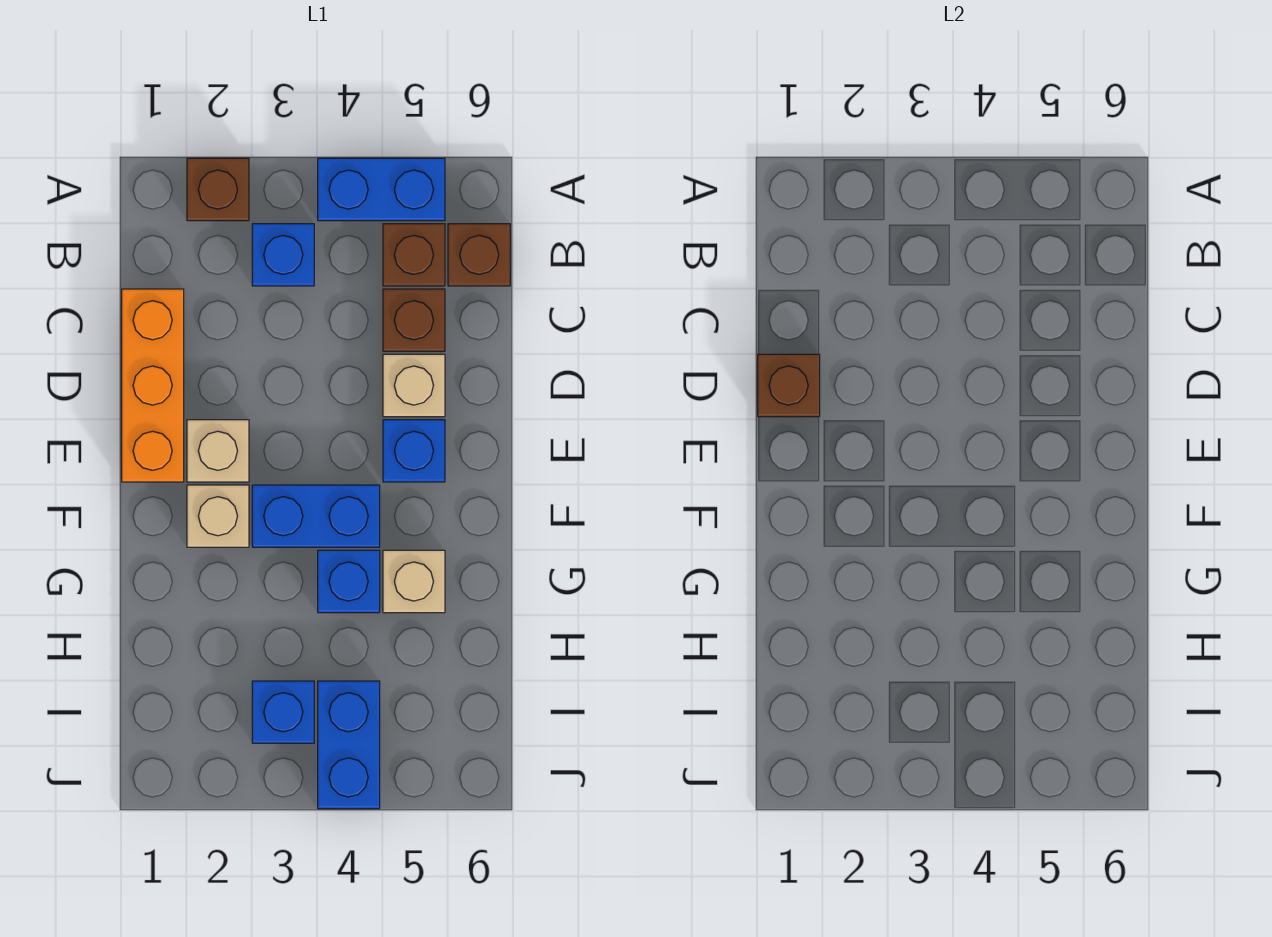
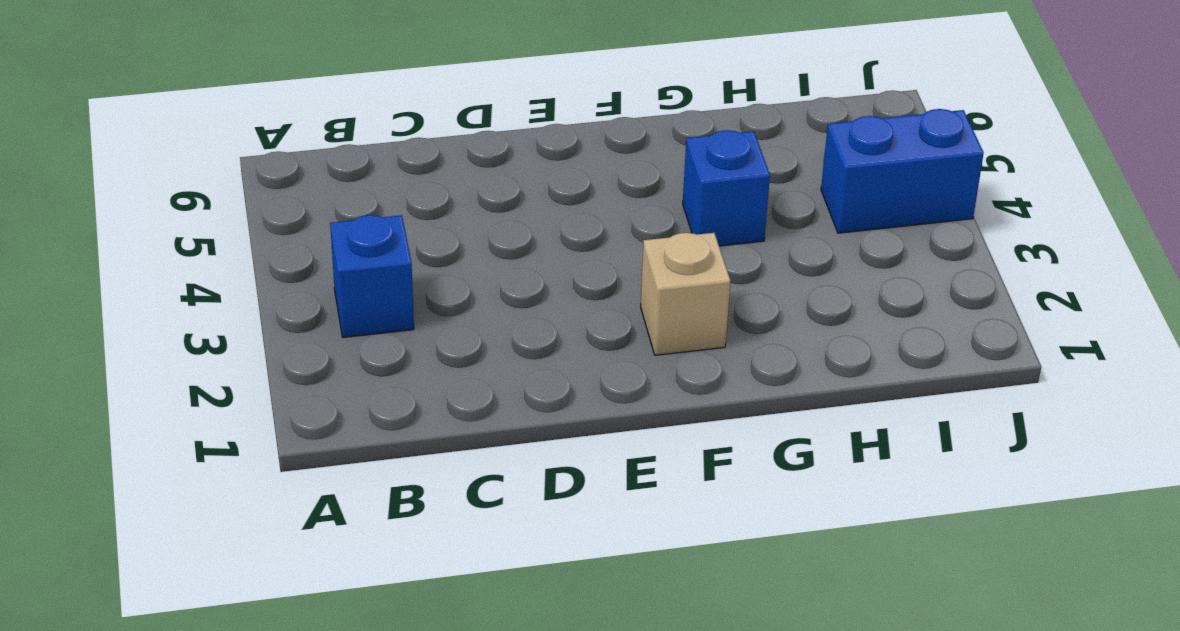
none -> brown 1x1 brick [187,158,249,221]
none -> blue 1x2 brick [318,158,445,221]
none -> brown 1x1 brick [383,224,445,286]

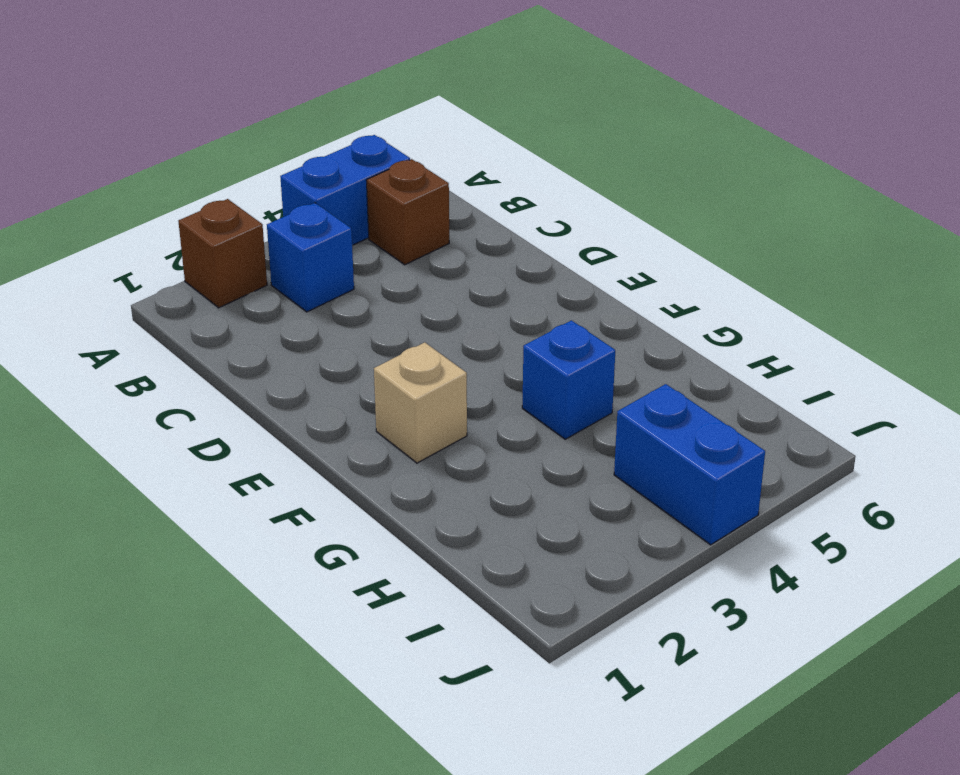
none -> brown 1x1 brick [448,224,510,286]
none -> orange 1x3 brick [122,289,184,482]
none -> brown 1x1 brick [383,289,445,351]

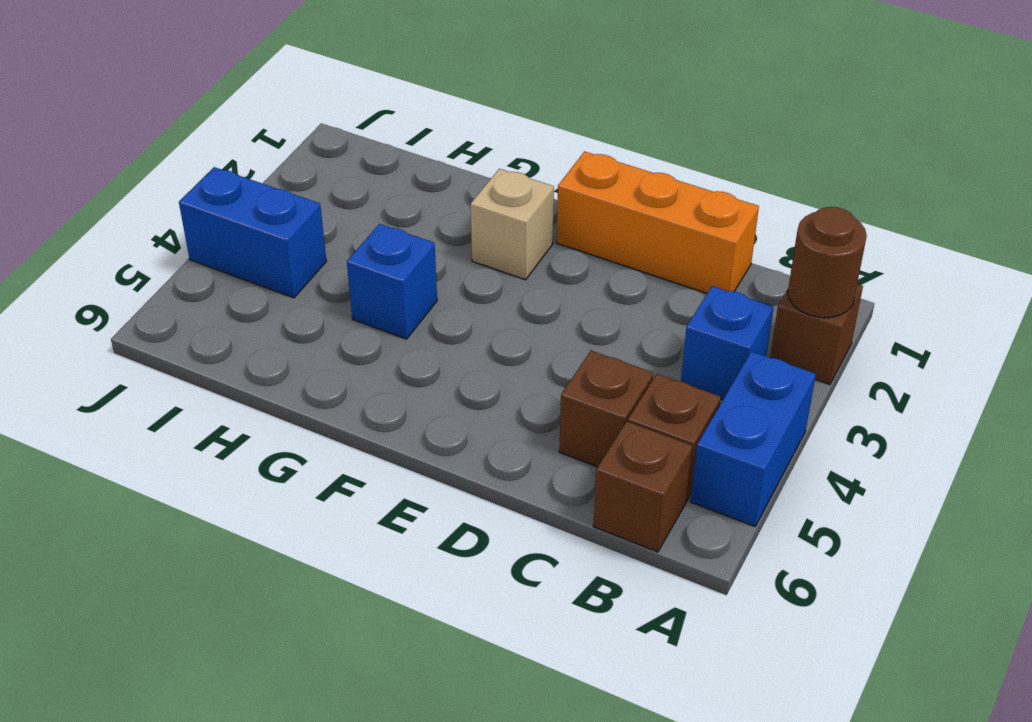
brown 1x1 round brick [788,207,867,318] -> none
none -> tan 1x1 brick [383,354,445,417]
none -> tan 1x1 brick [187,420,249,482]
none -> blue 1x1 brick [383,420,445,482]

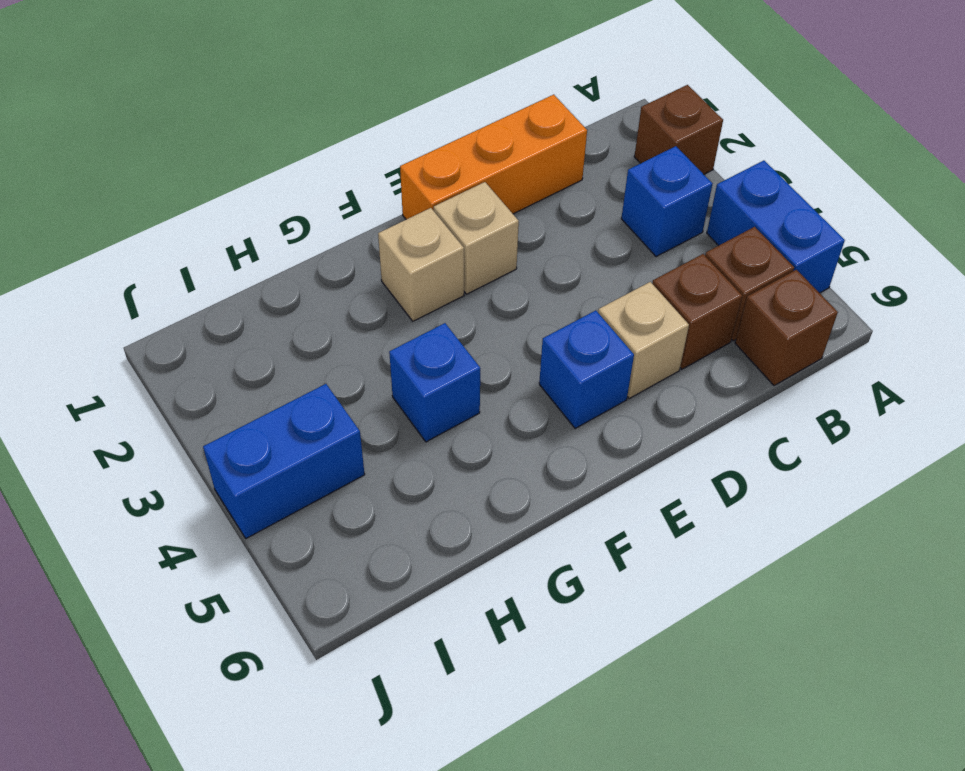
none -> blue 1x2 brick [252,485,380,547]
none -> tan 1x1 brick [383,550,445,613]
none -> blue 1x1 brick [252,681,314,743]

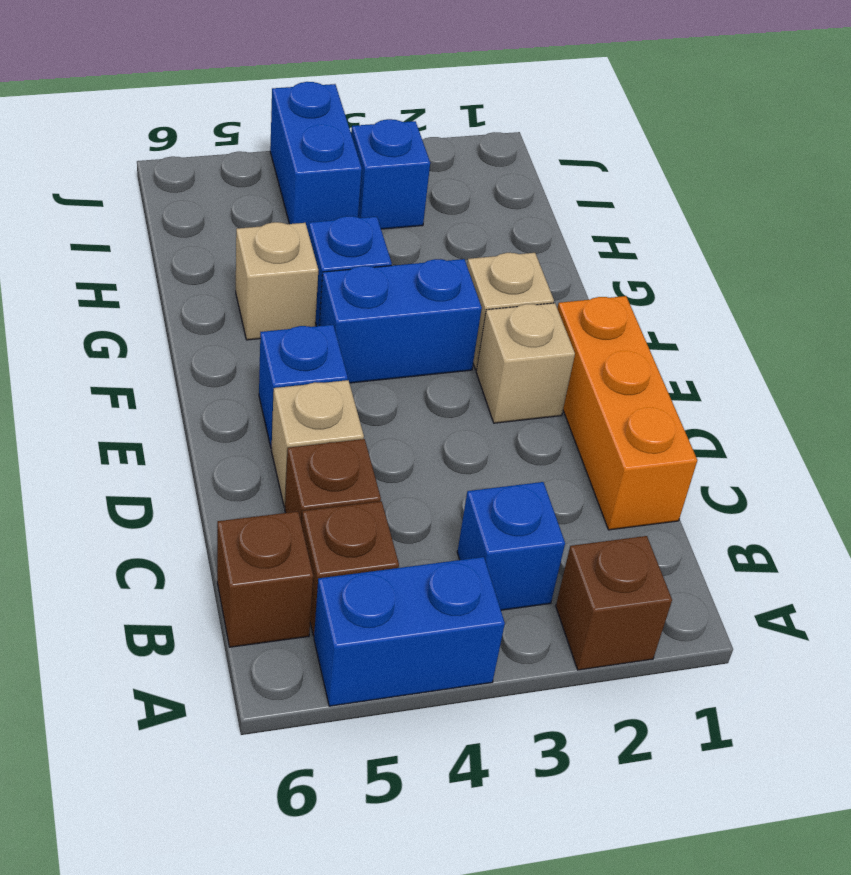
none -> brown 1x1 brick [758,354,820,417]

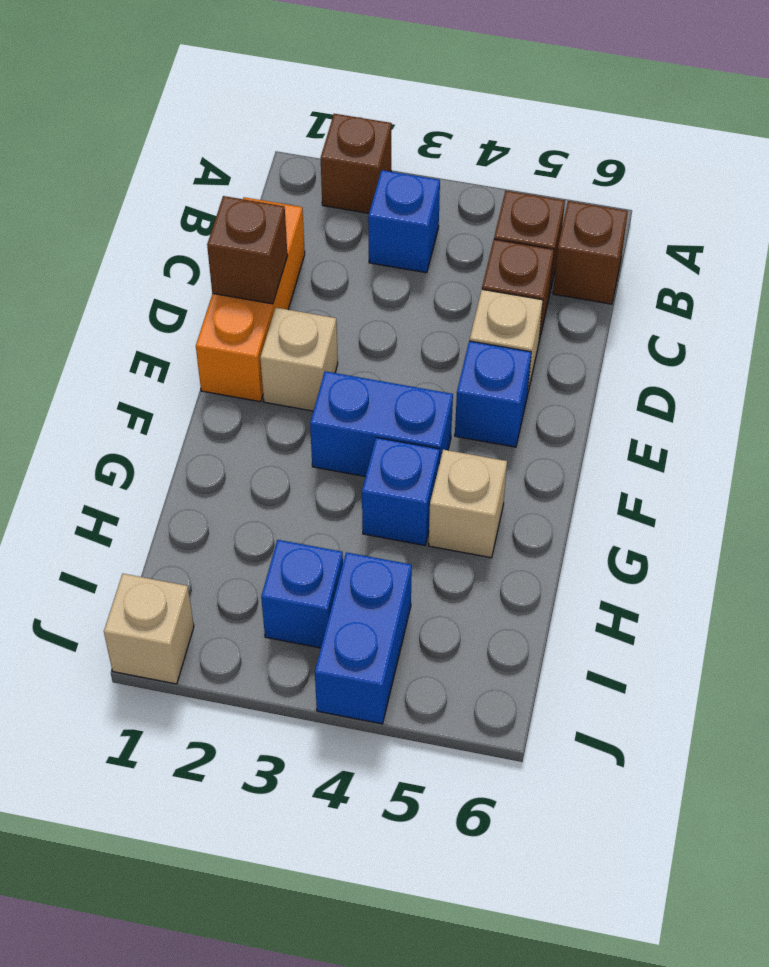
tan 1x1 brick [104,574,194,684] -> tan 1x1 brick moved to [187,485,249,547]
none -> blue 1x2 brick [318,158,445,221]

